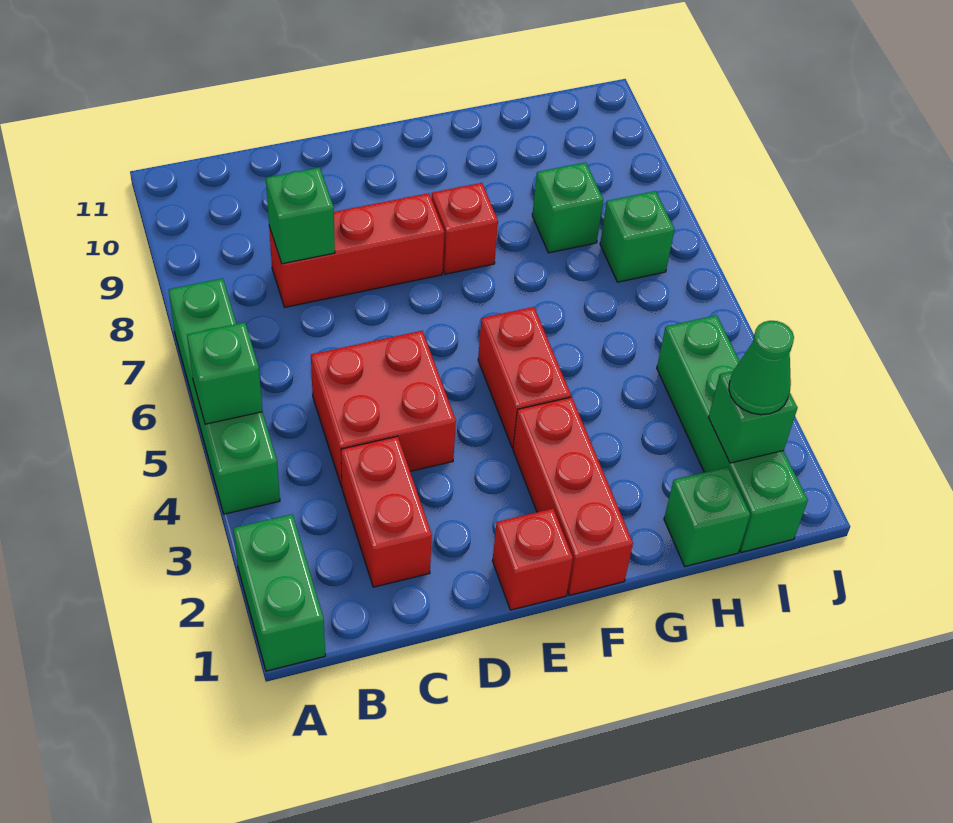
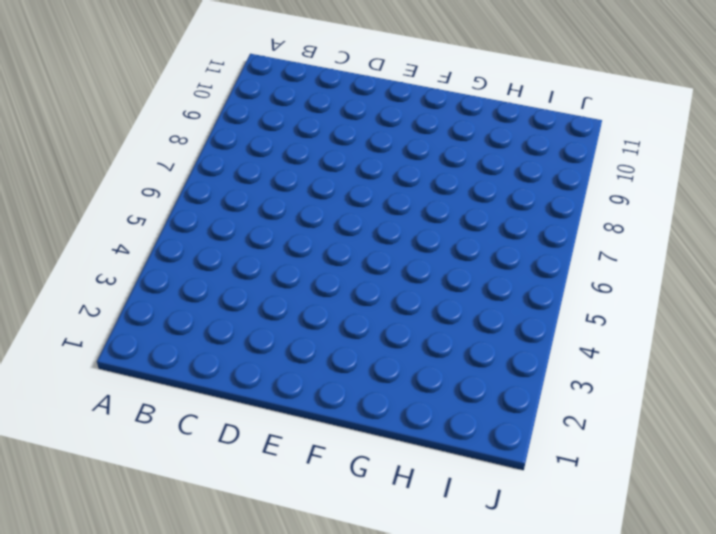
none -> green 1x2 brick [233,514,325,671]
none -> green 1x4 brick [169,278,280,514]
none -> red 1x2 brick [341,436,432,587]

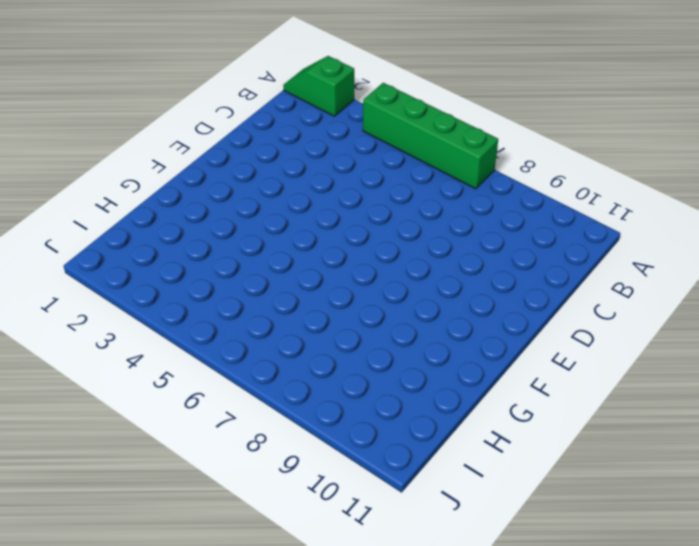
green 1x2 slope [283,56,354,116] -> green 1x2 brick [233,514,325,671]
none -> red 1x2 brick [341,436,432,587]
none -> red 2x2 brick [311,331,456,487]
none -> red 1x3 brick [269,193,444,307]

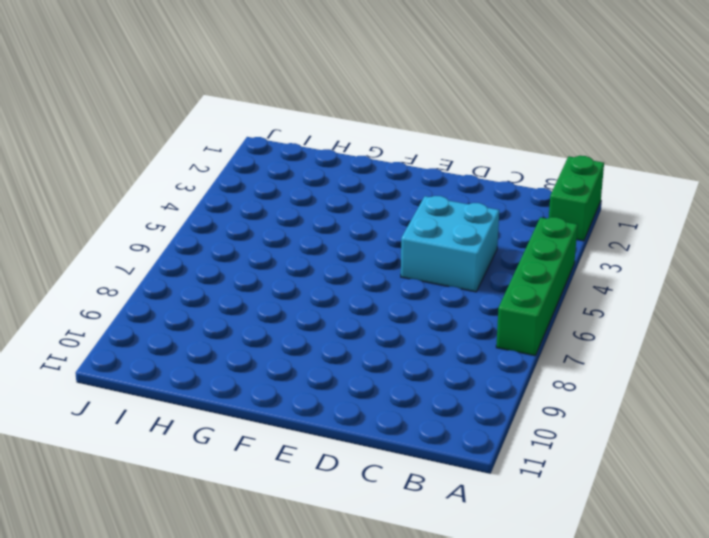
cyan 2x2 brick [401,196,499,292] -> red 2x2 brick [311,331,456,487]
none -> red 1x2 brick [341,436,432,587]
none -> red 1x3 brick [269,193,444,307]
none -> red 1x1 brick [492,509,573,610]

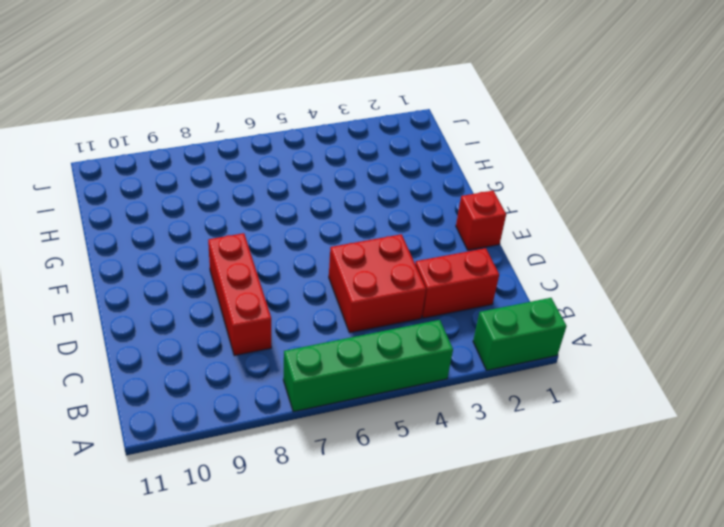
none -> red 1x3 brick [513,397,633,595]
none -> red 1x2 brick [478,307,571,448]
none -> red 1x1 brick [432,183,498,274]

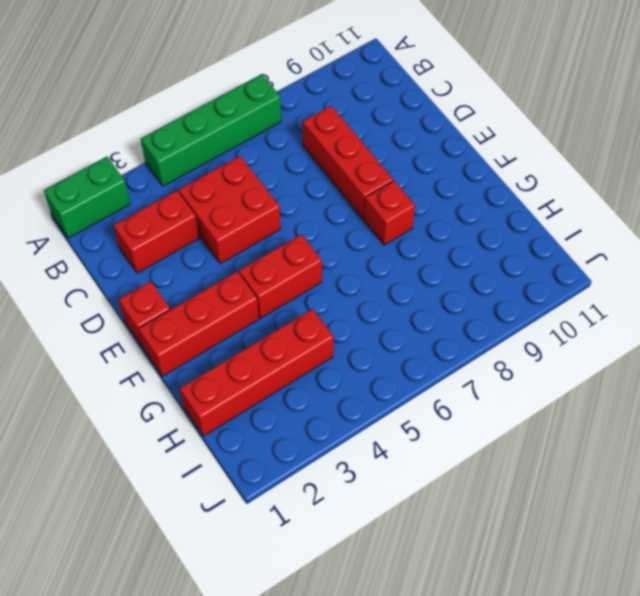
red 1x4 brick [180,309,334,436] -> green 1x1 brick [664,467,750,566]
none -> green 1x1 brick [532,162,603,253]
none -> green 1x4 brick [657,315,808,552]
none -> green 1x1 brick [600,191,675,282]

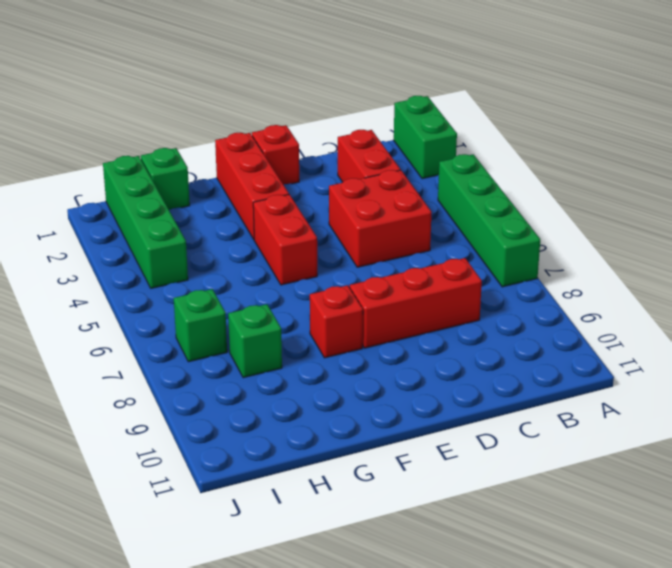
none -> green 1x1 brick [187,322,263,424]
none -> green 1x1 brick [266,167,335,264]
none -> green 1x1 brick [708,371,798,463]

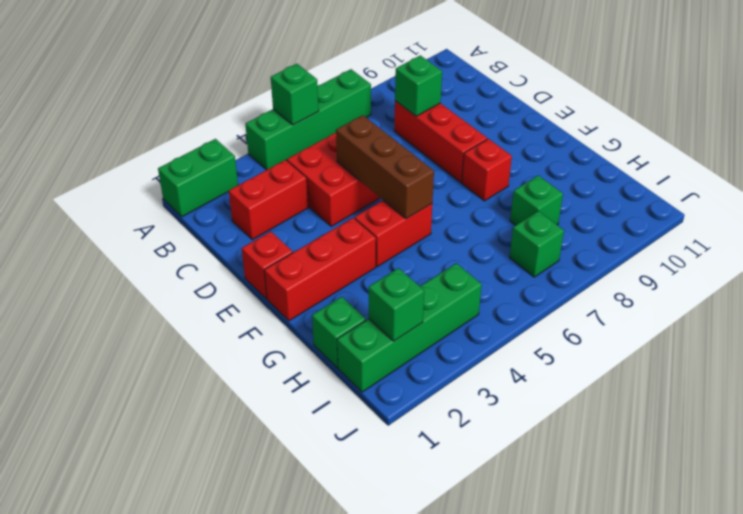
brown 1x3 brick [336,115,434,219] -> none
none -> green 1x1 cone [729,321,794,415]

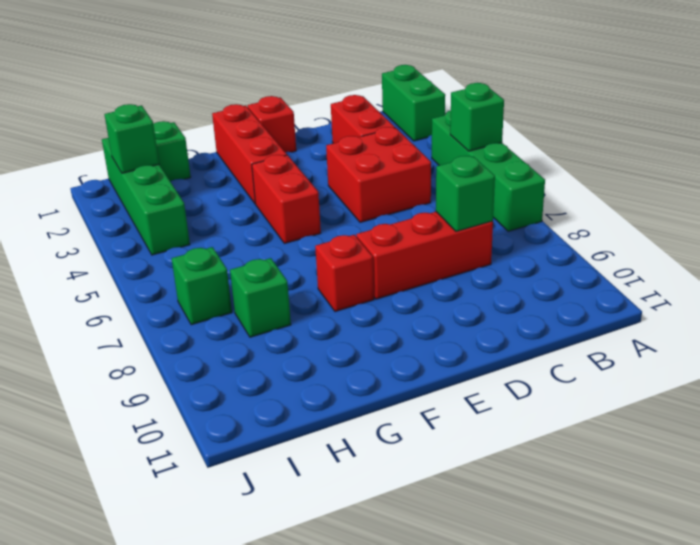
none -> green 1x1 cone [729,321,794,415]

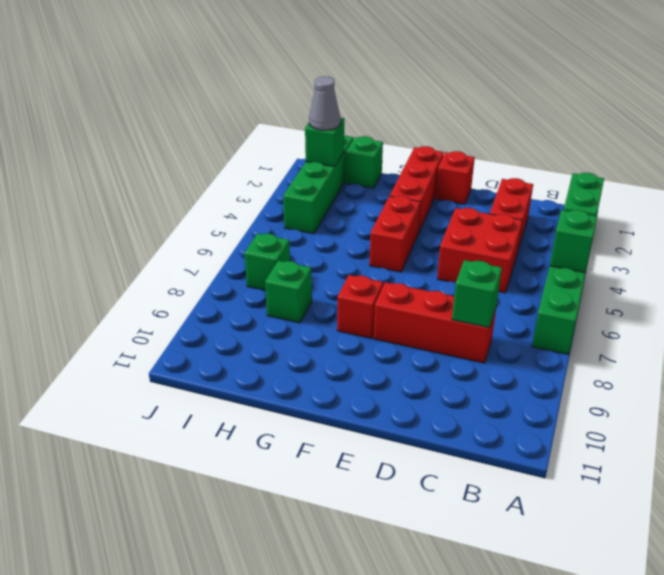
grey 1x1 cone [309,76,340,130] -> green 1x1 cone [729,321,794,415]

